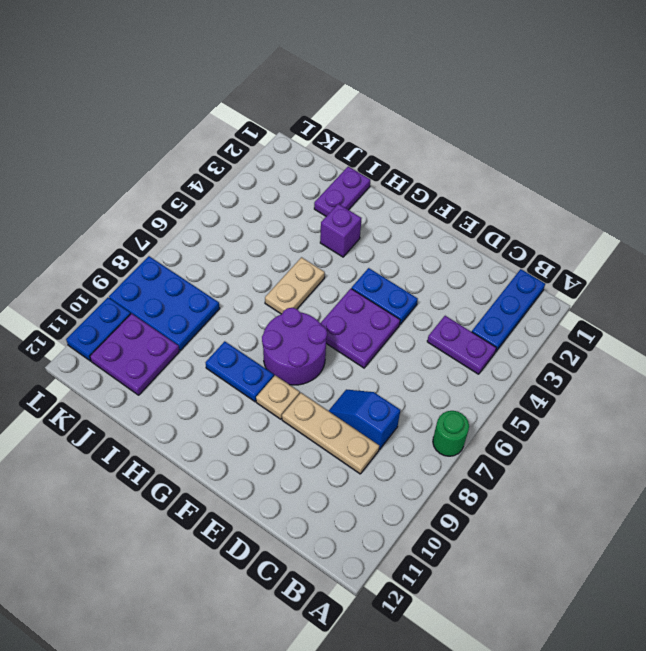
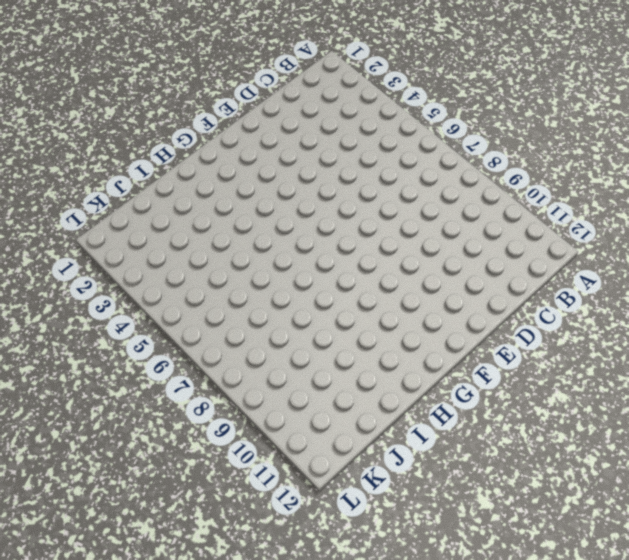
none -> green 1x1 round brick [433,411,469,456]
none -> blue 1x3 plate [472,269,545,352]
none -> purple 1x2 plate [427,316,496,374]

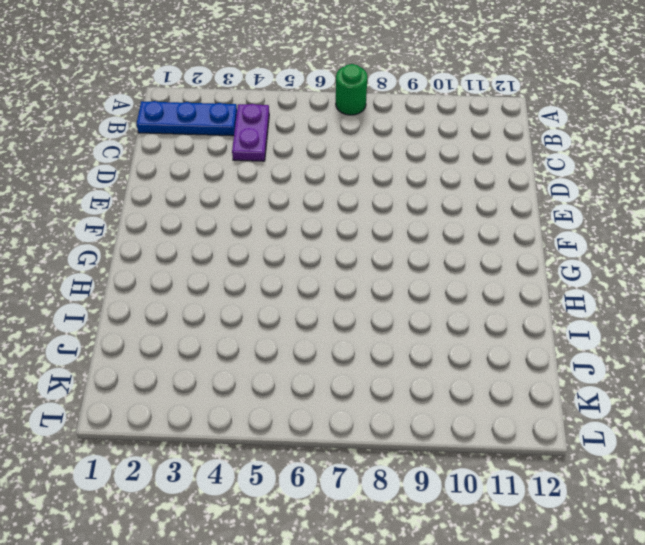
none -> blue 1x2 slope [329,390,400,450]
none -> tan 1x3 plate [282,393,379,474]
none -> blue 1x2 plate [352,268,418,324]

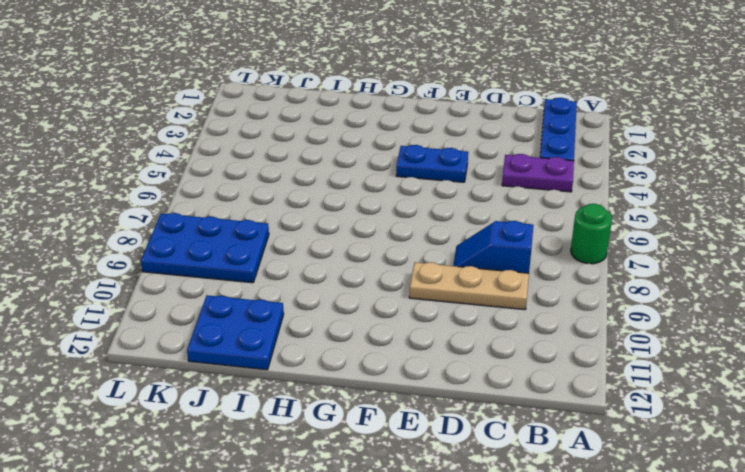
blue 2x2 plate [187,295,284,370] -> purple 2x2 plate [90,314,179,395]
none -> purple 2x2 plate [320,289,400,368]
none -> purple 2x2 round brick [262,308,327,385]
none -> tan 1x1 plate [256,375,300,419]

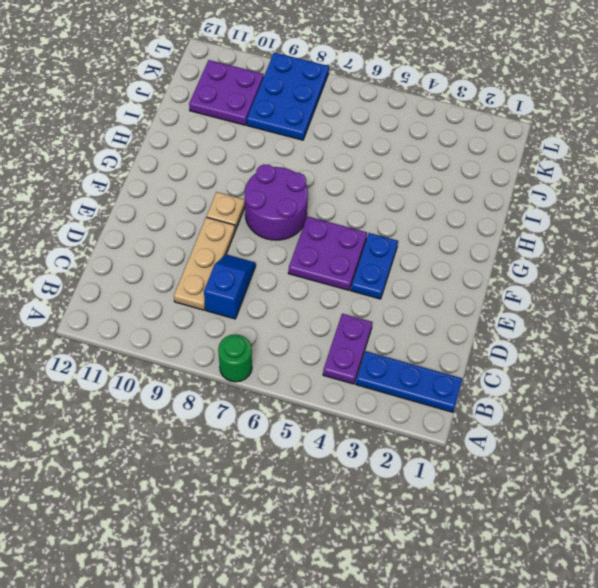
none -> blue 1x2 plate [206,341,274,401]
none -> purple 1x1 brick [320,204,362,257]
none -> tan 1x2 plate [265,257,325,314]

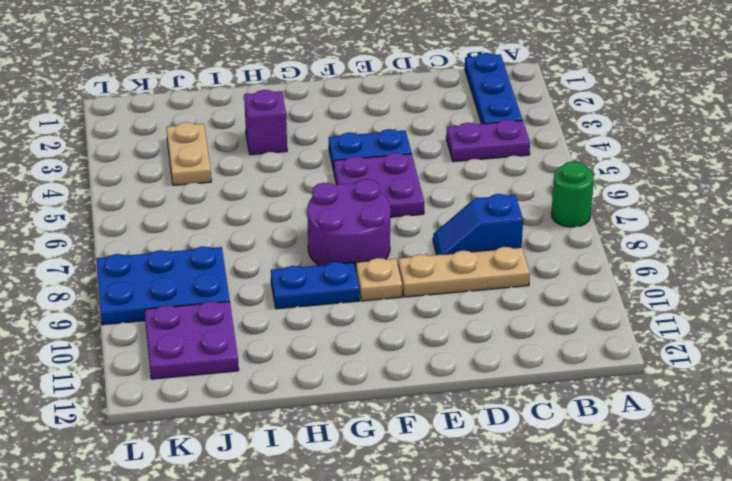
tan 1x2 plate [166,122,211,185] -> tan 1x2 plate moved to [265,257,325,314]
none -> purple 1x2 plate [314,166,370,216]
none -> blue 1x2 plate [66,298,131,361]

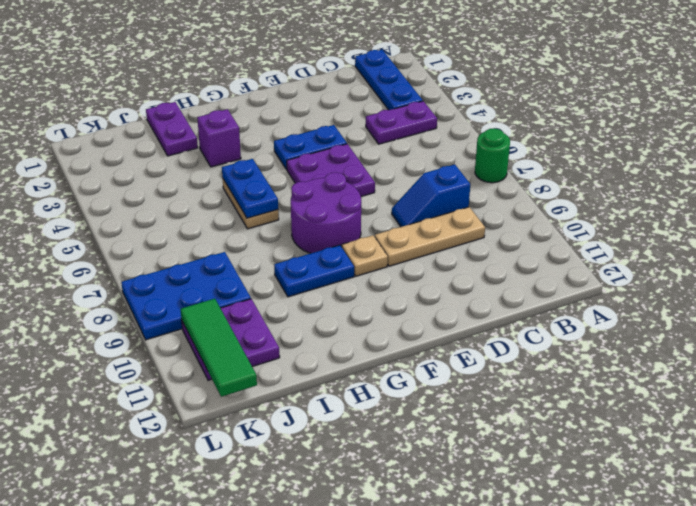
blue 1x2 plate [222,159,278,218] -> blue 1x2 plate moved to [66,298,131,361]
green 1x3 tile [181,299,257,397] -> none

